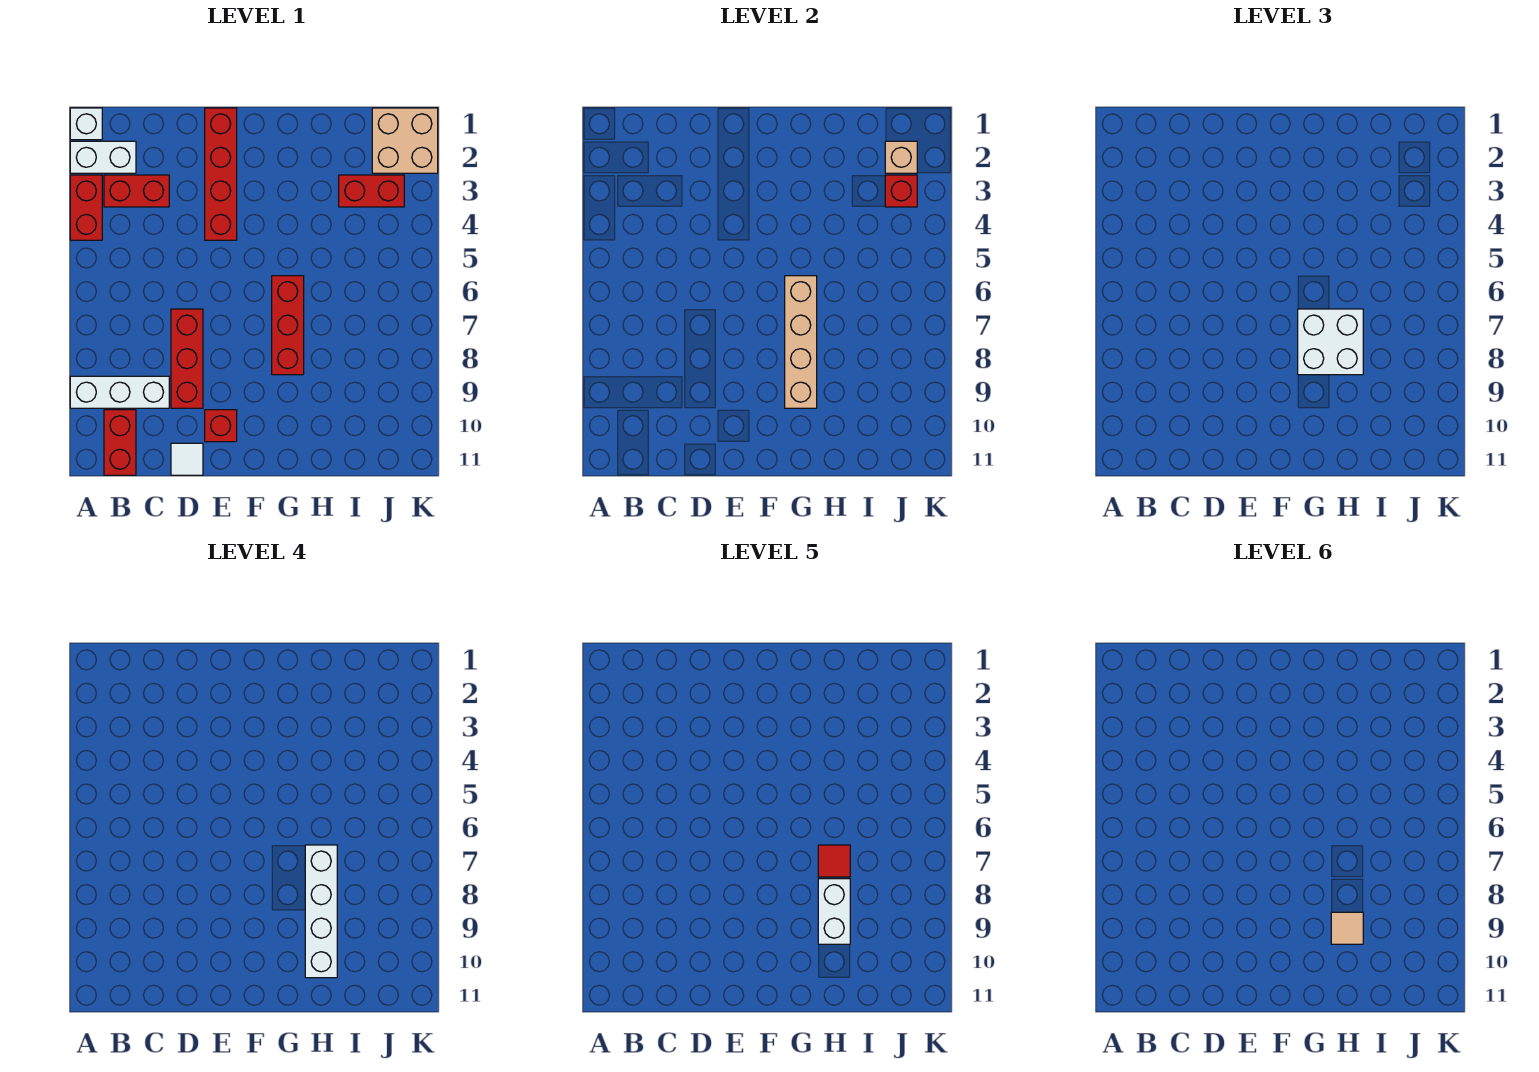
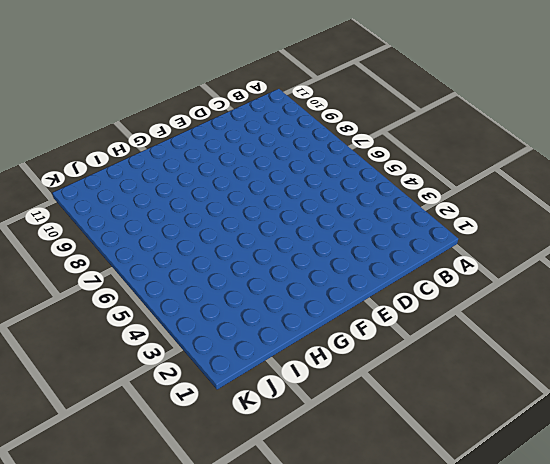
none -> white 1x1 brick [70,108,102,140]
none -> white 1x2 brick [70,141,136,173]
none -> red 1x2 brick [70,175,102,240]

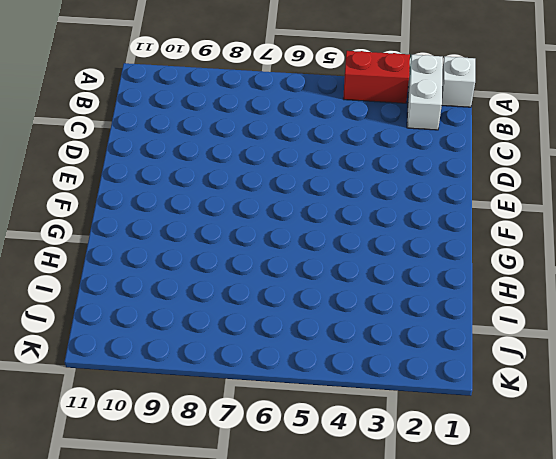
none -> white 1x3 brick [70,376,169,408]
none -> red 1x2 brick [104,175,169,207]
none -> red 1x2 brick [104,410,136,475]

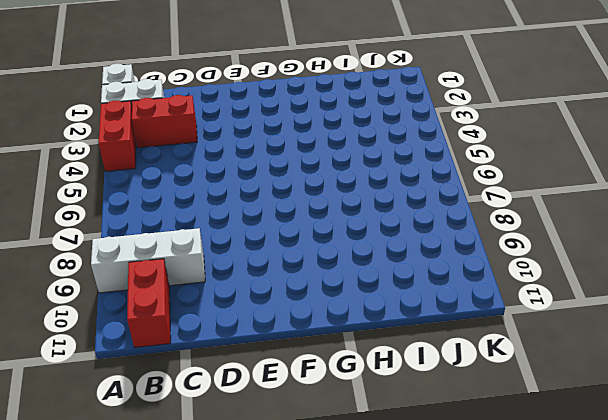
none -> red 1x3 brick [171,309,203,408]
none -> white 1x1 tile [171,443,203,475]
none -> red 1x4 brick [205,108,237,240]

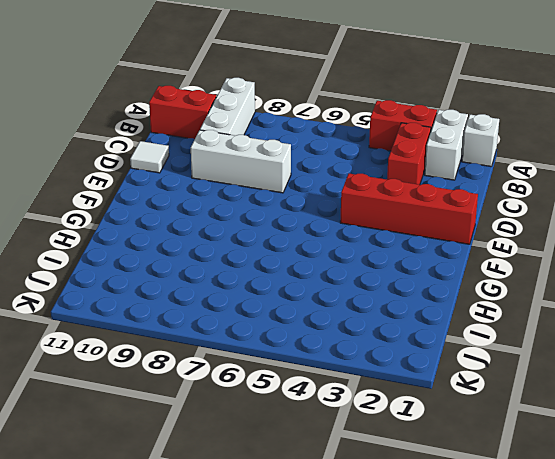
white 1x3 brick [191,130,291,193] -> red 1x3 brick [171,309,203,408]
none -> red 1x1 brick [205,410,237,442]
none -> red 1x3 brick [272,276,304,375]
none -> red 1x2 brick [339,175,404,207]

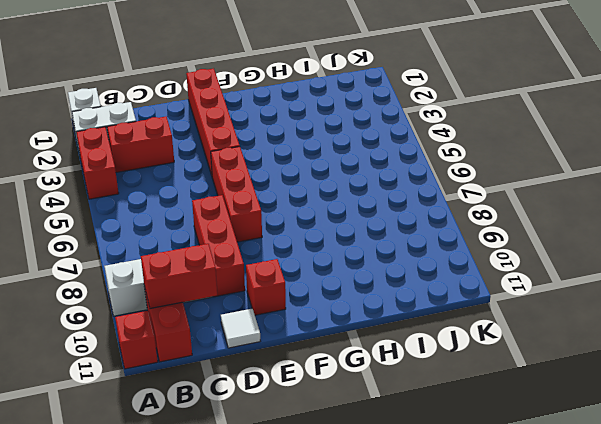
red 1x1 brick [115,311,158,369] -> red 1x1 brick moved to [885,175,917,207]
red 1x2 brick [141,244,217,309] -> red 1x2 brick moved to [339,175,404,207]
red 1x3 brick [211,146,262,242] -> red 1x3 brick moved to [272,276,304,375]
none -> tan 2x2 brick [372,108,438,173]
none -> tan 1x4 brick [785,276,817,408]
none -> tan 1x1 brick [885,141,917,173]

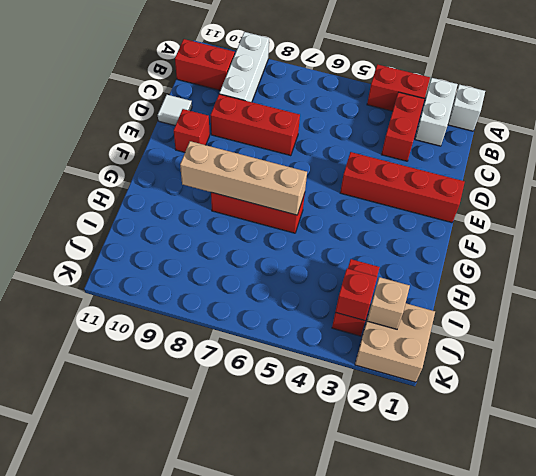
none -> white 2x2 brick [1298,309,1363,375]
none -> white 1x4 brick [305,845,337,978]
none -> red 1x1 tile [818,845,850,877]

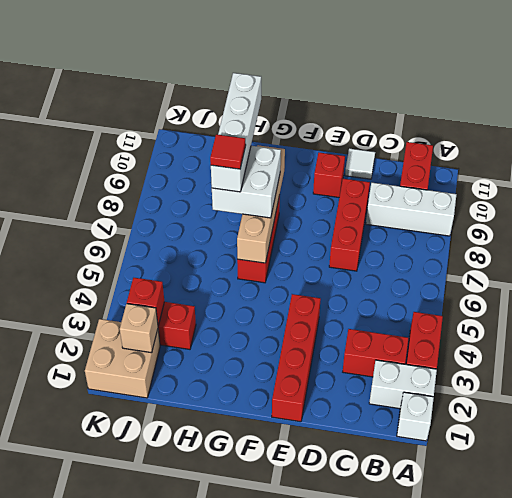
none -> white 1x2 brick [818,879,850,944]
none -> tan 1x1 tile [1331,912,1363,944]

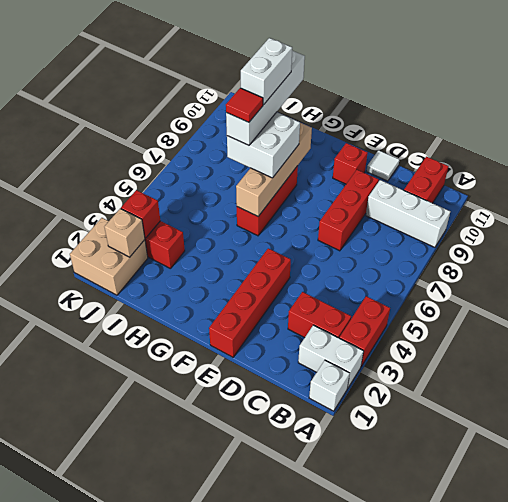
none -> tan 1x1 tile [1331,912,1363,944]

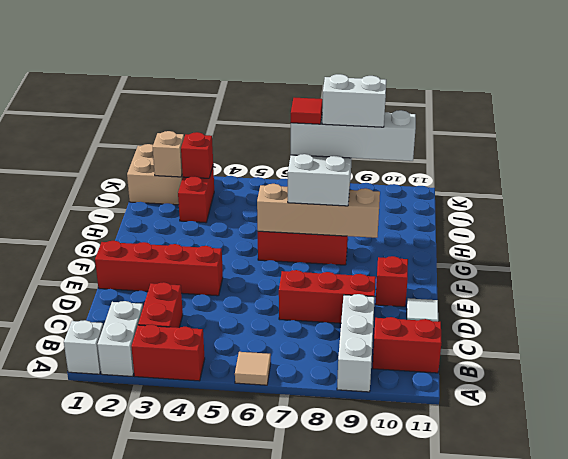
tan 1x1 tile [235,352,271,385] -> tan 1x1 tile moved to [1331,912,1363,944]

